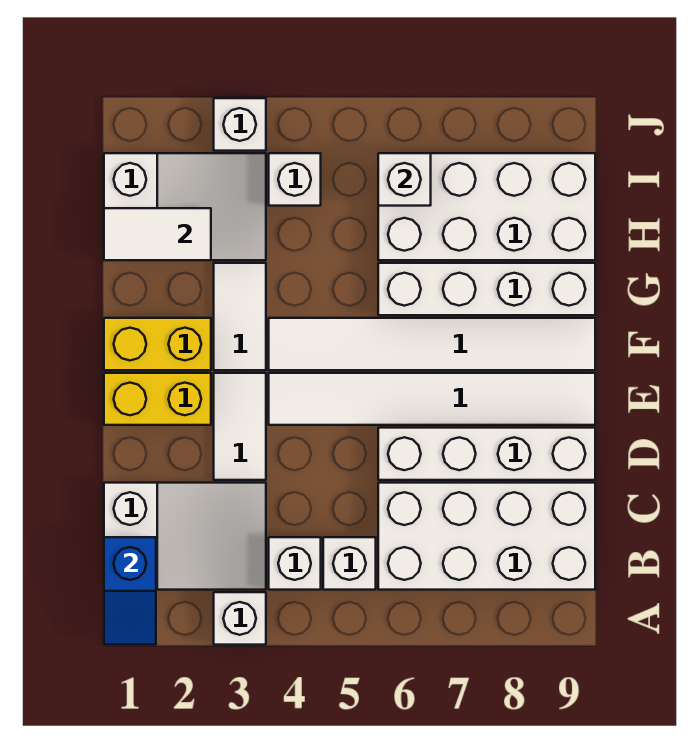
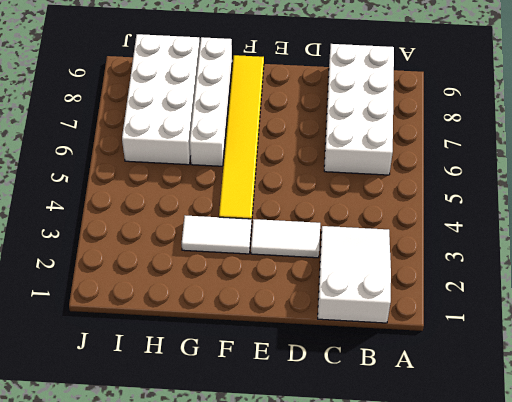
yellow 1x6 tile [219,55,264,219] -> white 1x6 tile [269,318,595,370]
none -> white 1x1 brick [214,592,266,645]
none -> white 1x1 brick [269,537,321,590]
none -> white 1x1 brick [323,537,376,590]

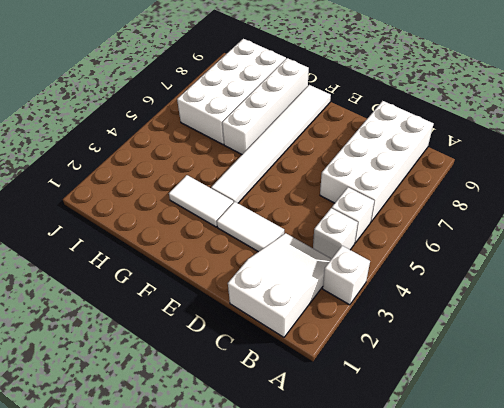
none -> white 1x4 brick [378,428,595,480]
none -> yellow 1x2 brick [104,373,211,425]
none -> white 1x6 tile [269,373,595,425]

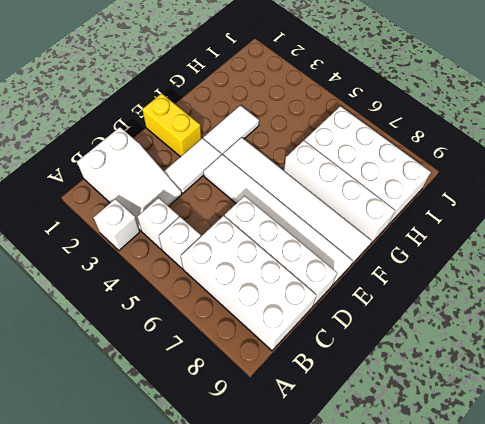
none -> yellow 1x2 brick [104,318,211,370]
none -> white 2x3 slope [104,153,266,260]
none -> white 1x1 brick [269,153,321,206]

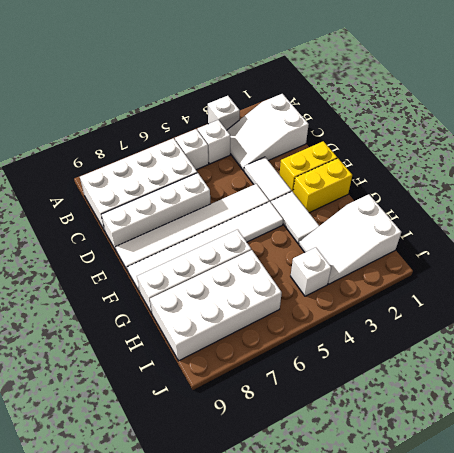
none -> white 1x1 brick [214,98,266,151]
none -> blue 1x2 slope [104,537,156,645]
none -> white 1x2 tile [104,208,211,260]

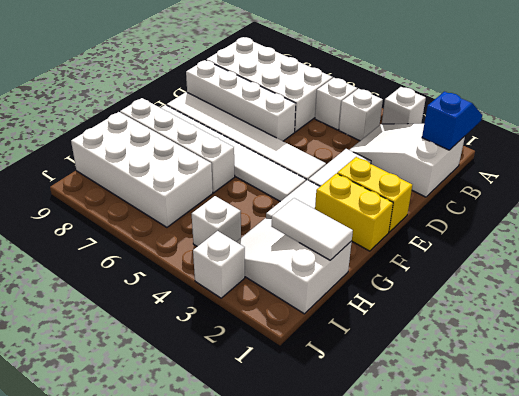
none -> white 1x1 brick [378,153,431,206]

